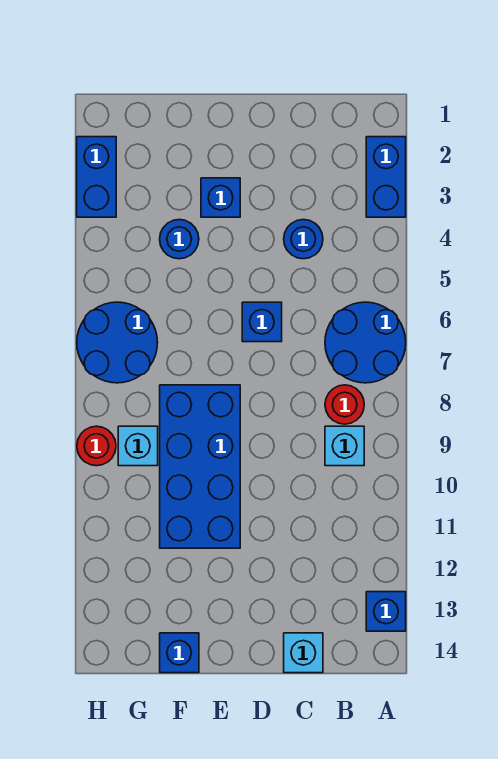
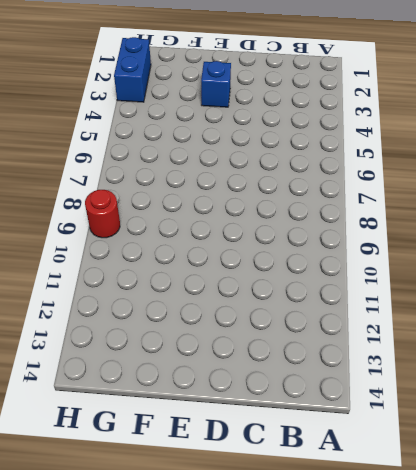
none -> blue 1x2 brick [366,137,406,217]
none -> blue 2x2 round brick [325,302,406,383]
none -> blue 1x1 brick [366,592,406,631]

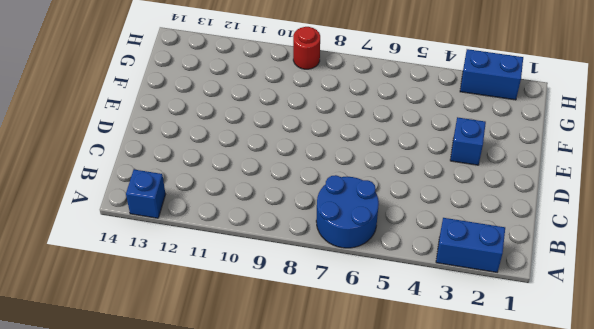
none -> red 1x1 round brick [325,385,364,424]
none -> cyan 1x1 brick [325,426,364,466]
none -> blue 1x1 round brick [284,219,323,259]

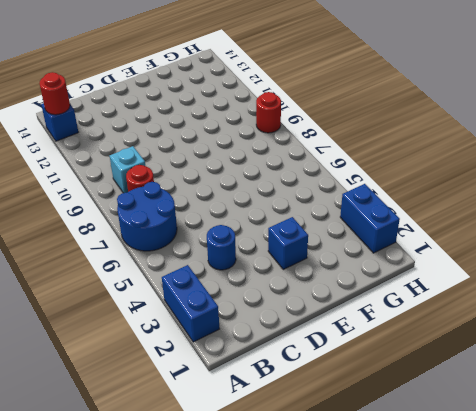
red 1x1 round brick [40,72,70,115] -> none
none -> cyan 1x1 brick [284,633,323,673]
none -> blue 1x1 brick [242,302,282,342]
none -> blue 2x4 brick [160,385,240,548]

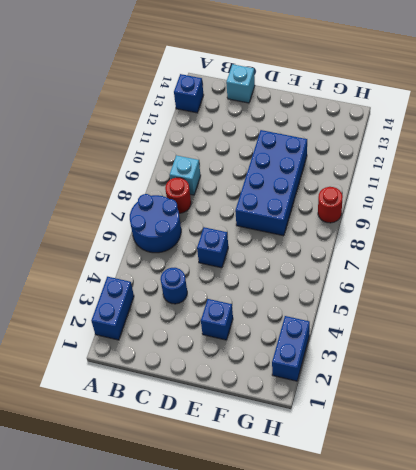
none -> blue 1x1 round brick [160,220,199,259]
none -> blue 1x1 brick [160,633,199,673]
none -> blue 2x2 round brick [77,302,158,383]

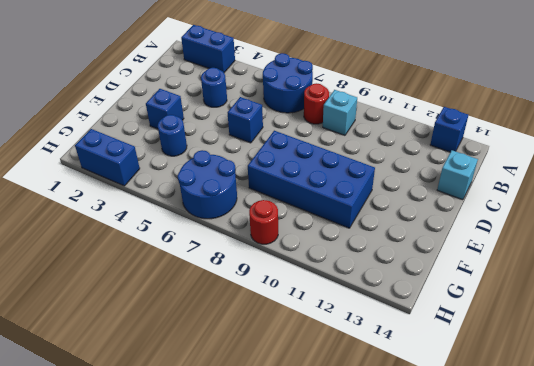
none -> blue 1x1 brick [160,633,199,673]
none -> cyan 1x1 brick [118,426,158,466]

